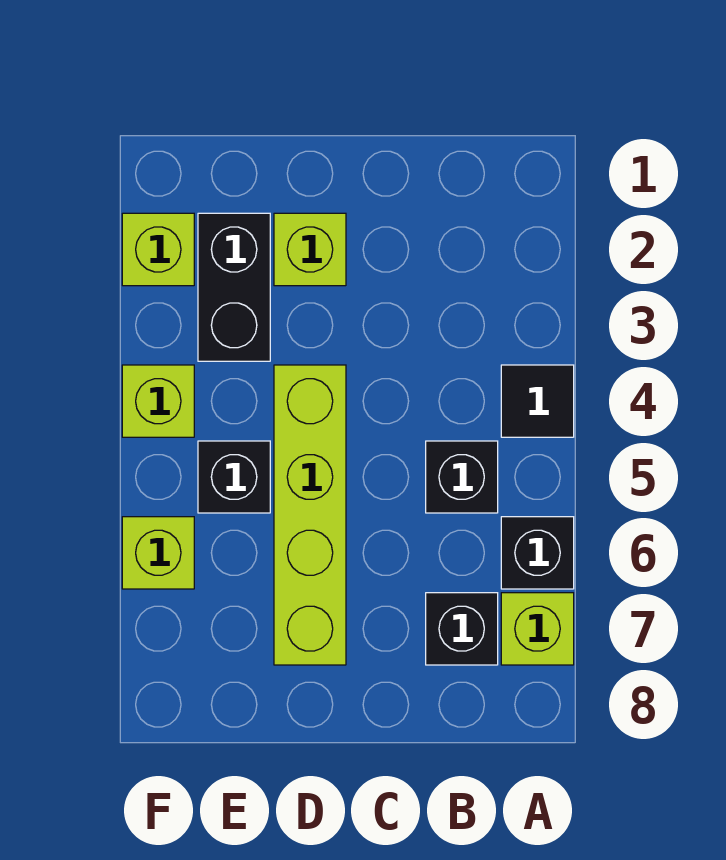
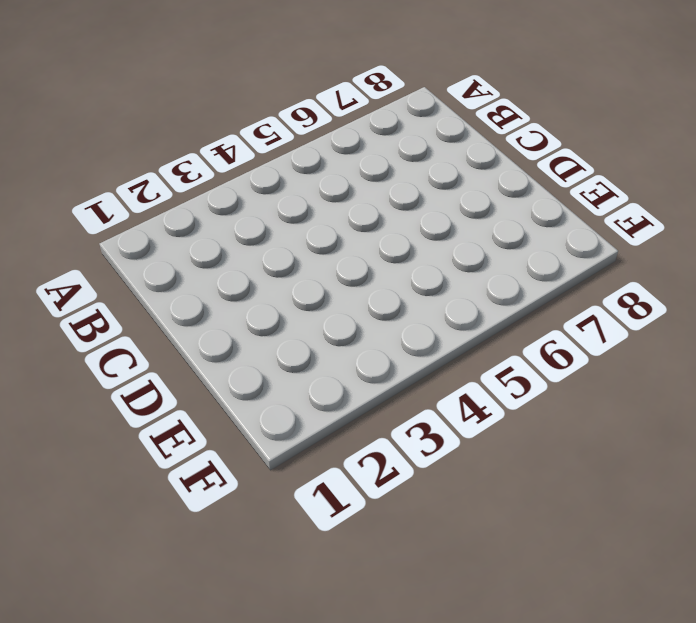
none -> black 1x1 tile [501,365,574,437]
none -> black 1x1 brick [501,517,574,589]
none -> lime 1x1 brick [501,593,574,665]

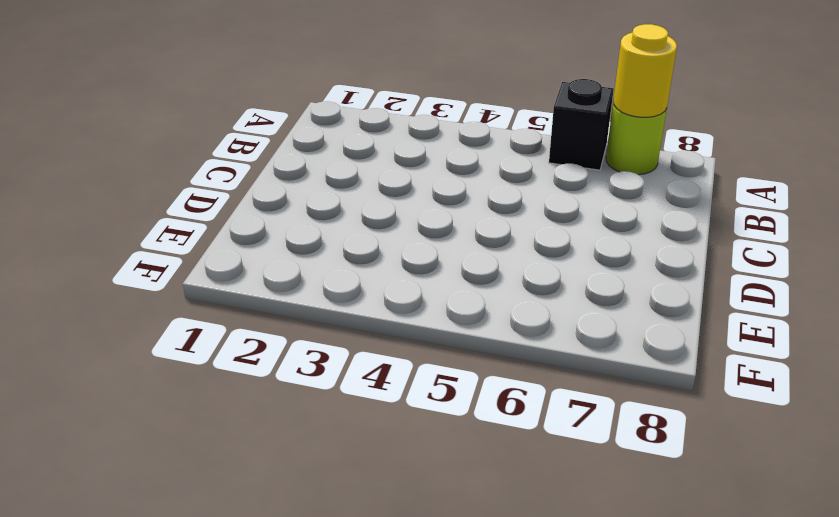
lime 1x1 round brick [606,103,667,175] -> lime 1x1 brick [501,593,574,665]
yellow 1x1 round brick [613,24,677,118] -> none
none -> black 1x1 tile [501,365,574,437]
none -> black 1x1 brick [426,441,498,513]
none -> black 1x1 brick [426,593,498,665]

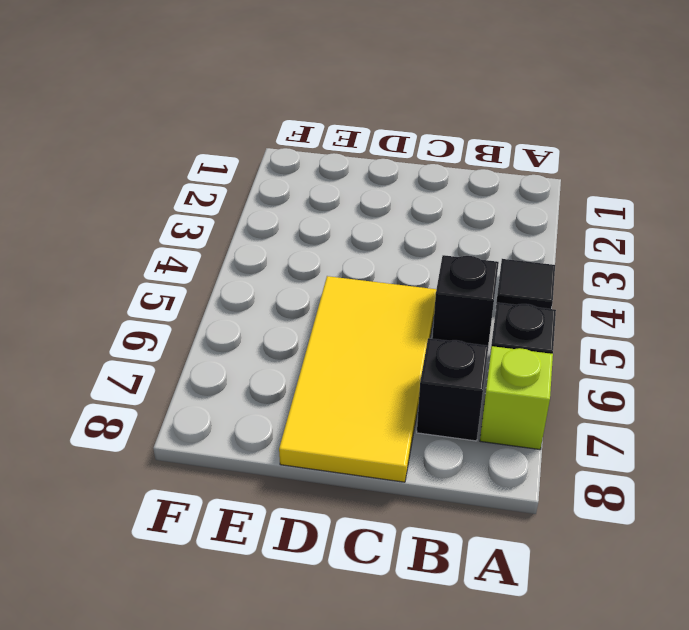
yellow 2x4 tile [279,276,436,482] -> lime 1x4 brick [274,365,346,665]
none -> lime 1x1 brick [274,213,346,286]
none -> black 1x2 brick [198,213,270,361]
none -> black 1x1 brick [198,441,270,513]

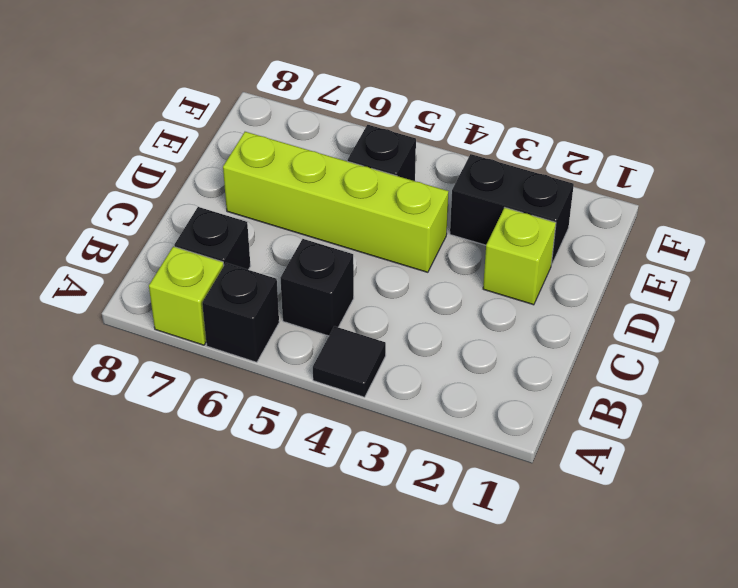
none -> lime 1x1 brick [122,213,194,286]
none -> lime 1x1 brick [122,365,194,437]
none -> lime 1x1 brick [122,517,194,589]

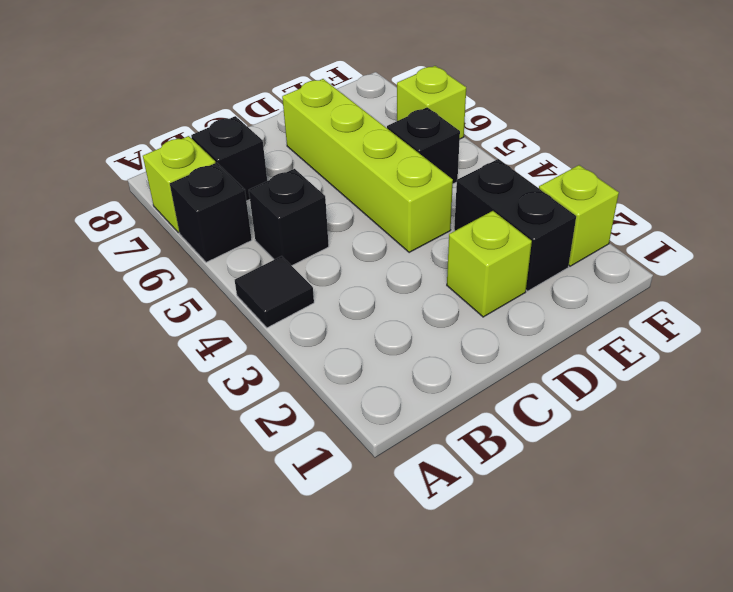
none -> lime 1x1 brick [122,365,194,437]

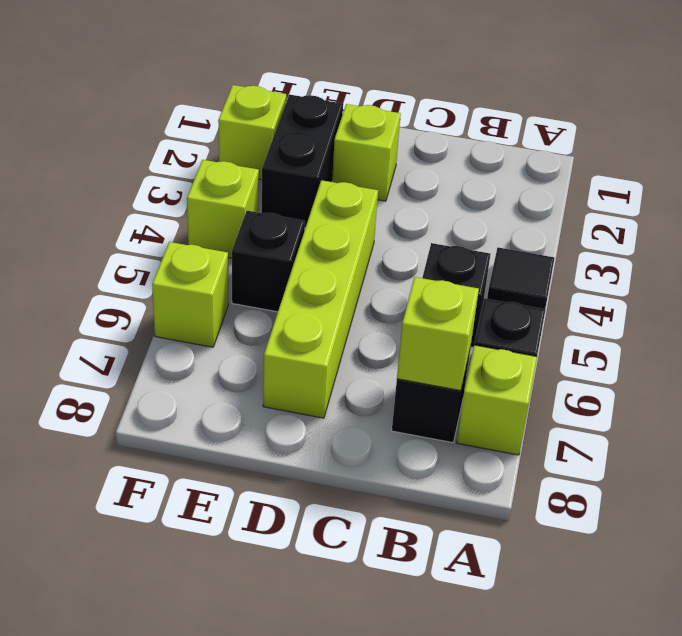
lime 1x1 brick [397,277,479,391] -> none

